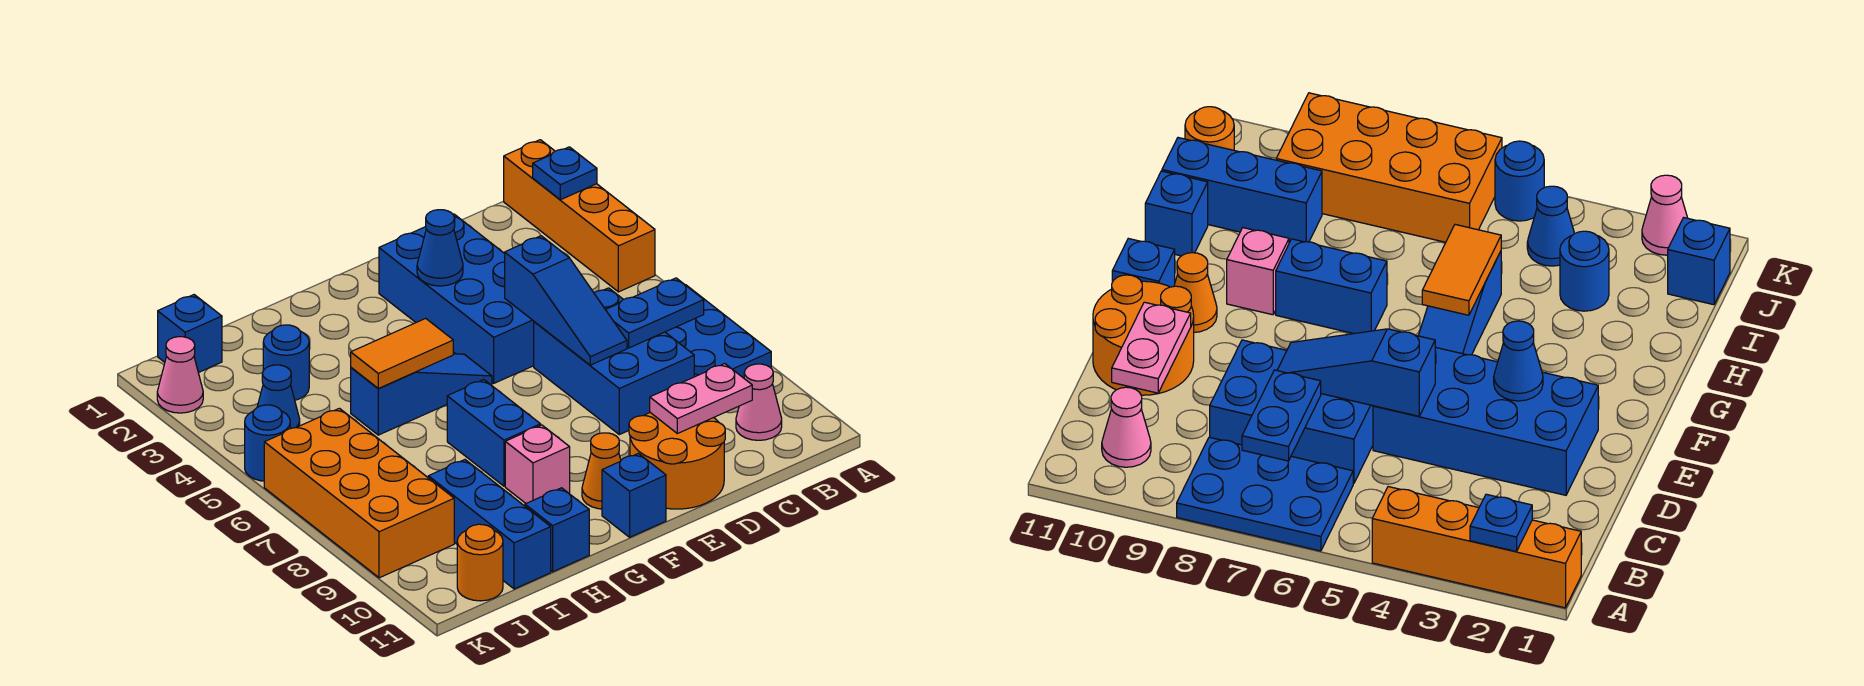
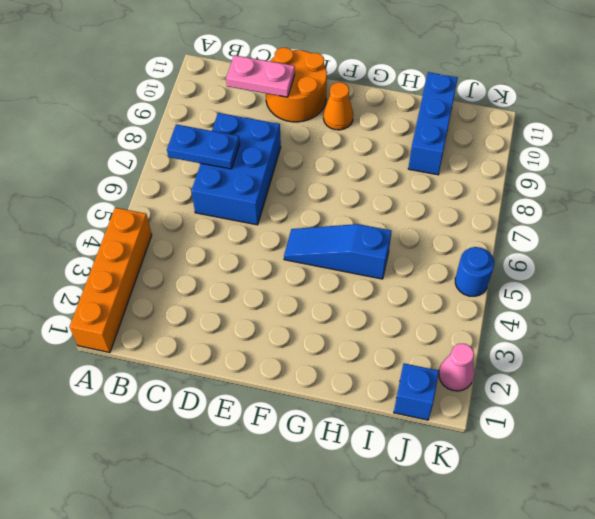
none -> blue 2x3 plate [666,285,771,378]
none -> pink 1x1 cone [736,364,782,440]
none -> blue 2x4 brick [379,214,534,383]

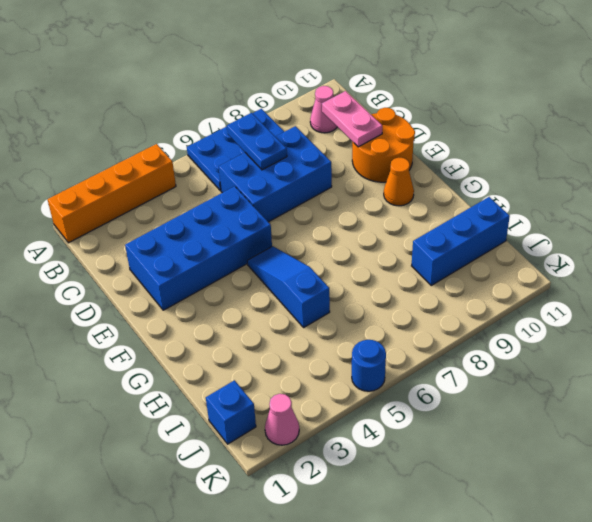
none -> blue 1x1 brick [602,453,666,537]
none -> blue 1x2 brick [447,380,541,486]
none -> pink 1x1 brick [505,425,570,503]

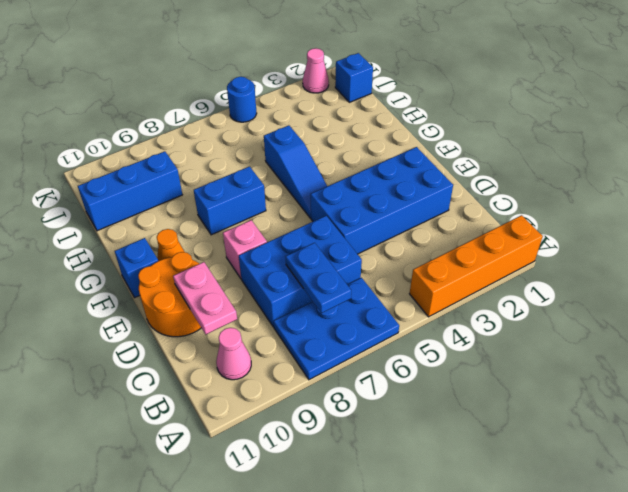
pink 1x1 brick [223,220,267,278] -> pink 1x1 brick moved to [505,425,570,503]
none -> blue 1x1 brick [525,488,589,572]
none -> blue 1x1 round brick [263,325,309,400]
none -> blue 1x1 cone [257,365,300,428]

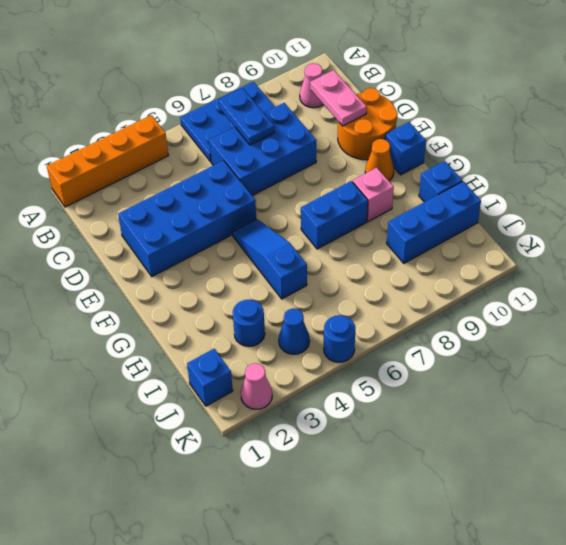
none -> orange 2x4 brick [264,408,454,578]
none -> orange 1x1 round brick [457,524,503,601]
none -> blue 1x1 plate [533,147,597,200]

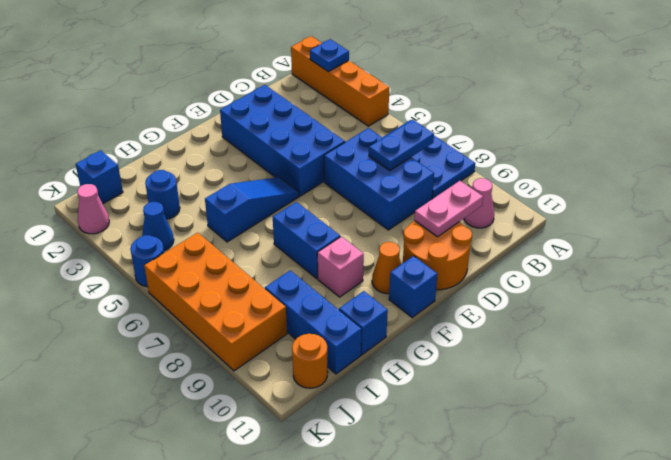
none -> blue 1x3 slope [505,236,627,365]
none -> blue 1x1 cone [417,210,463,286]
none -> orange 1x2 tile [351,318,453,388]

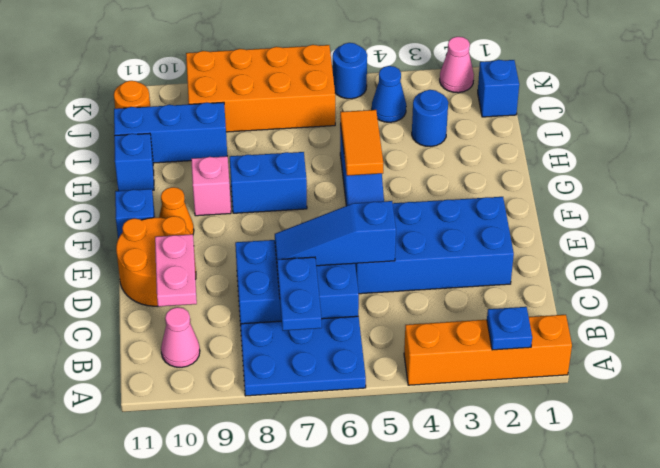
none -> blue 1x1 cone [417,210,463,286]

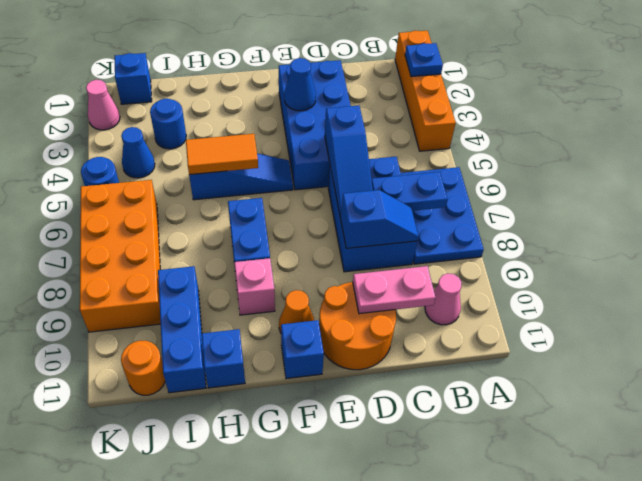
blue 1x2 slope [341,190,419,248] -> none

